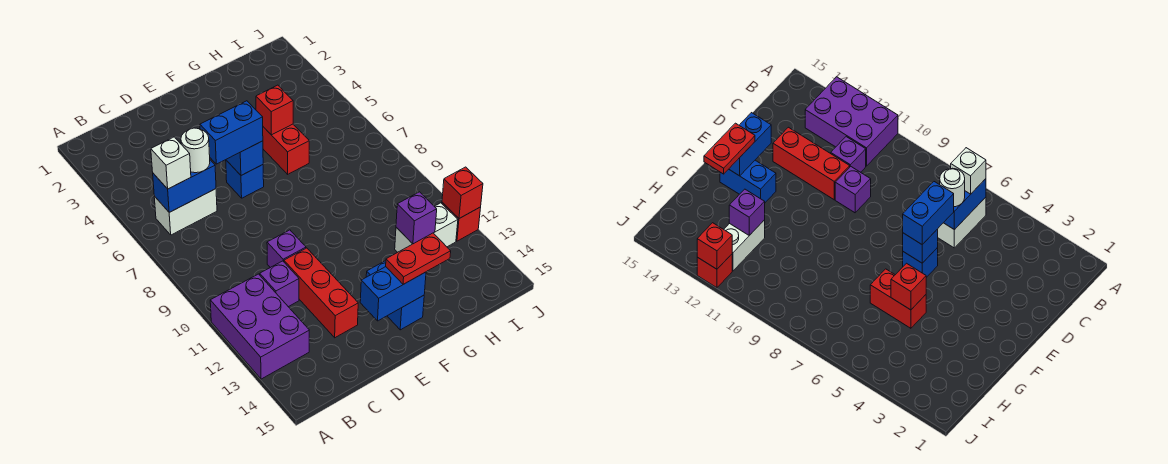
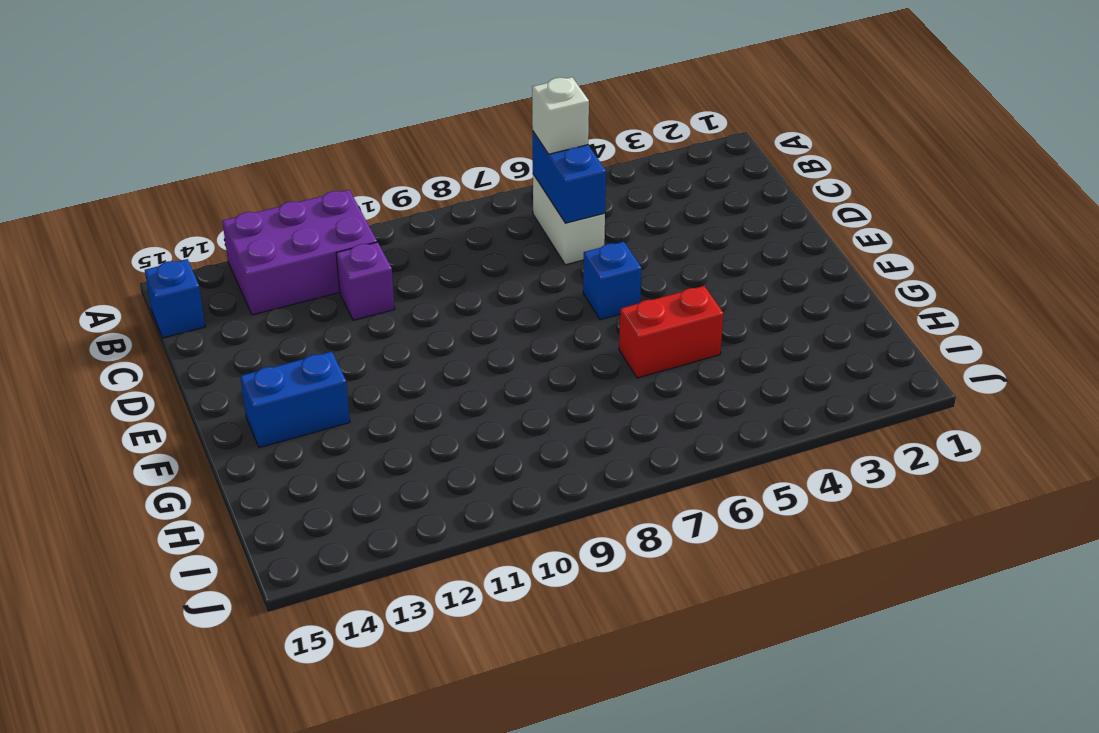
blue 1x1 brick [145,259,205,338] -> blue 1x1 brick moved to [226,141,263,175]
none -> purple 1x1 brick [267,230,306,268]
none -> red 1x3 brick [284,248,358,338]
none -> white 1x2 brick [395,203,458,252]

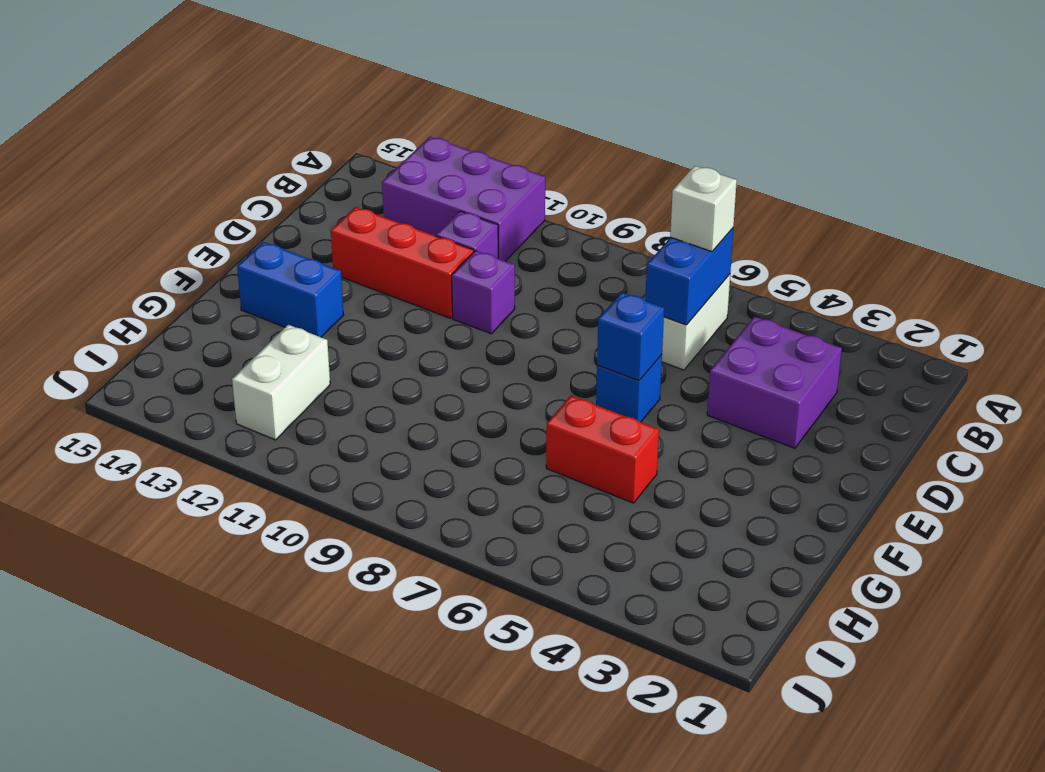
purple 2x2 brick [707,317,842,448] -> none
none -> red 1x1 brick [442,202,481,241]
none -> blue 1x2 brick [360,267,426,321]
none -> red 1x1 brick [256,85,293,135]

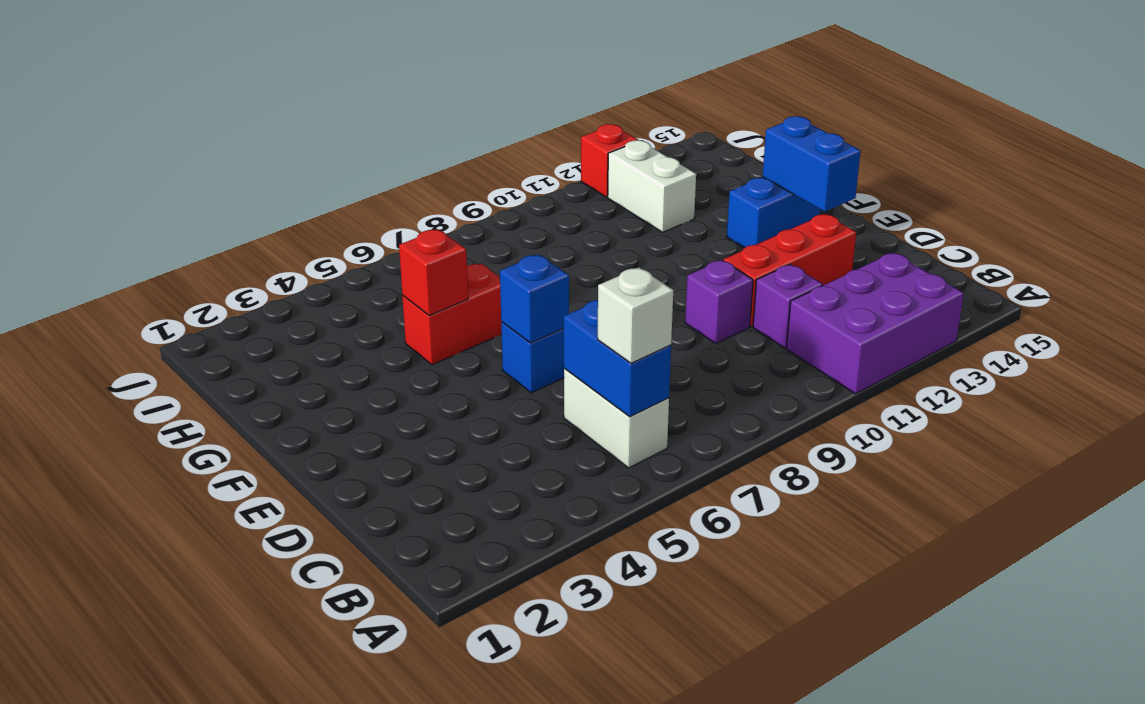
none -> purple 1x1 brick [396,192,437,244]
none -> red 1x1 brick [442,167,483,218]
none -> white 1x1 round brick [181,128,210,173]

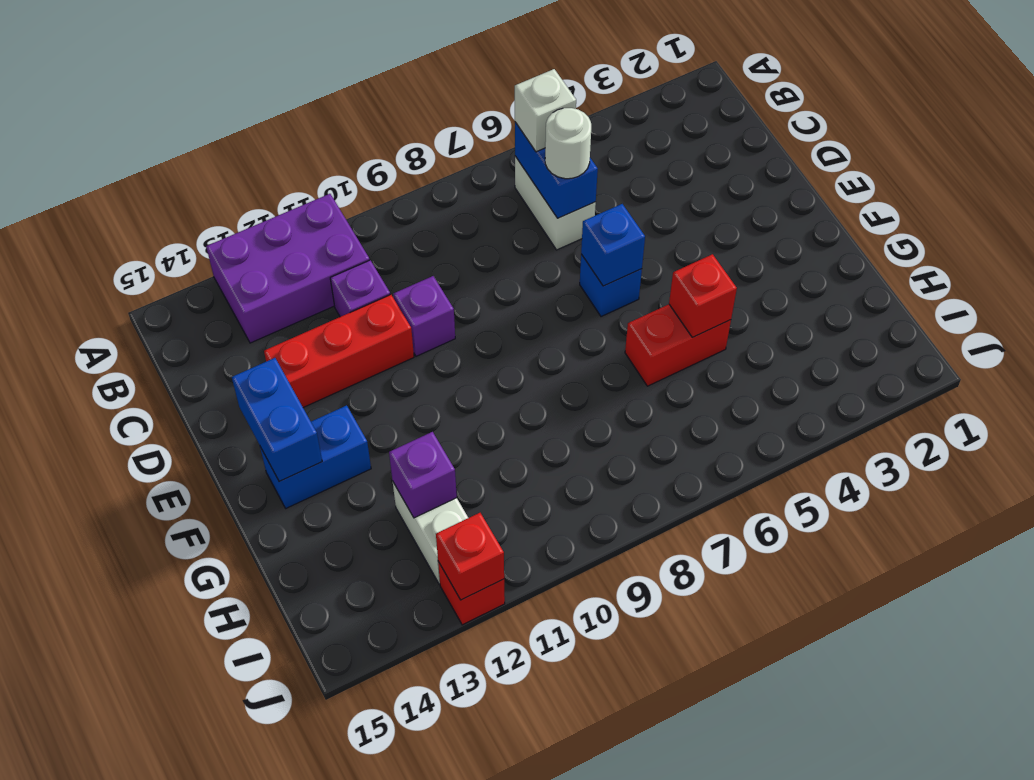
none -> blue 1x2 brick [200,101,263,164]
none -> red 1x2 plate [386,233,451,284]

